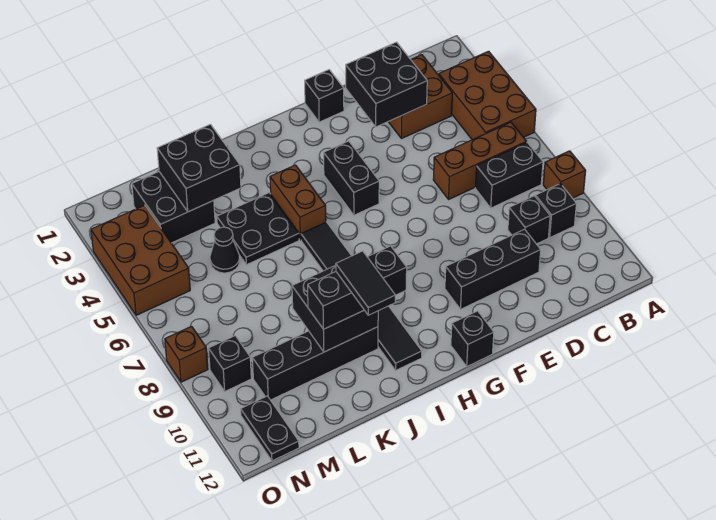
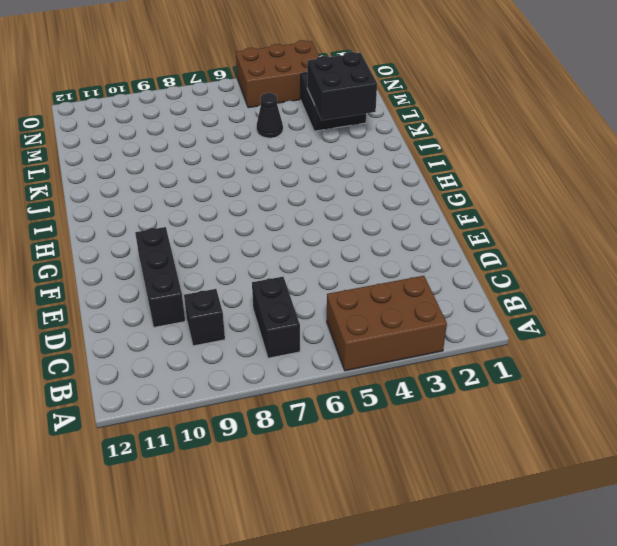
none -> brown 1x1 brick [543,151,586,198]
none -> brown 1x3 brick [433,122,527,199]
none -> black 1x1 brick [535,183,576,237]

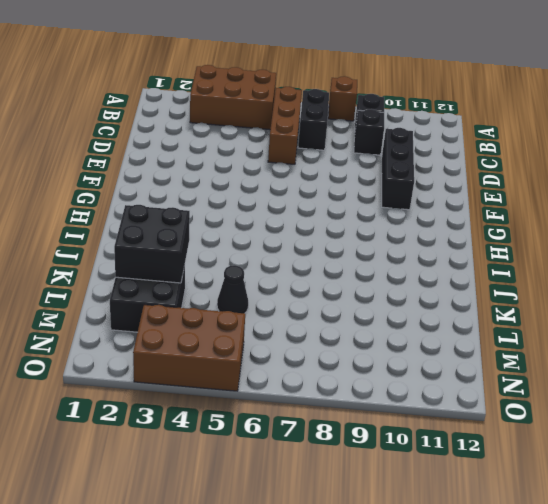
none -> brown 2x2 brick [388,55,452,139]
none -> black 1x1 brick [305,70,344,122]
none -> black 1x2 brick [324,141,379,215]

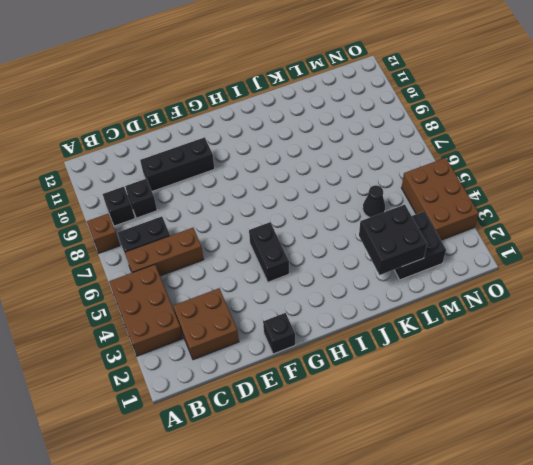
none -> black 1x1 brick [451,311,494,366]
none -> brown 1x2 brick [270,165,326,240]
none -> black 1x6 tile [301,222,422,370]

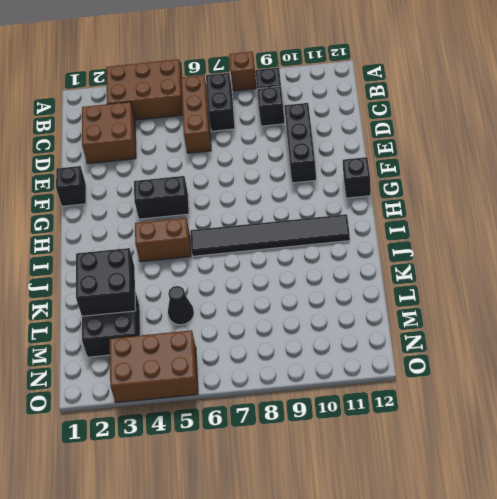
none -> black 2x2 plate [217,193,299,265]
none -> black 1x4 brick [252,327,378,400]
none -> black 1x1 brick [209,336,251,391]

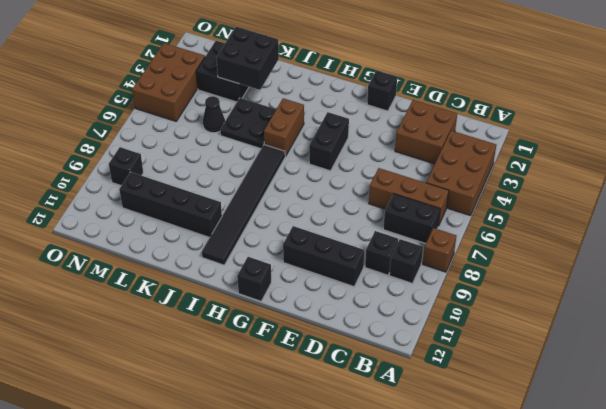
none -> black 1x2 plate [241,396,299,461]
none -> brown 1x1 brick [165,326,208,382]
none -> black 2x2 brick [346,42,427,127]

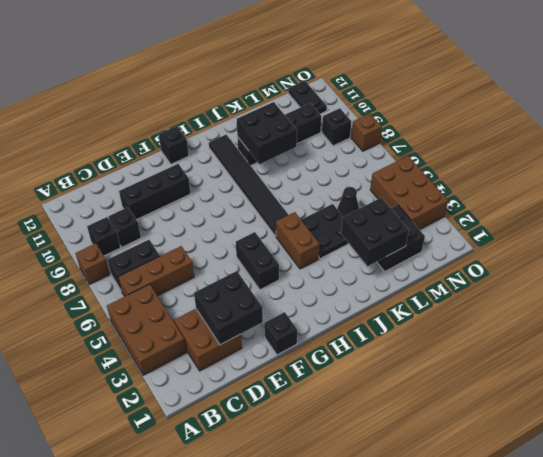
none -> black 1x3 brick [308,246,407,329]
none -> black 1x2 tile [336,251,395,315]

